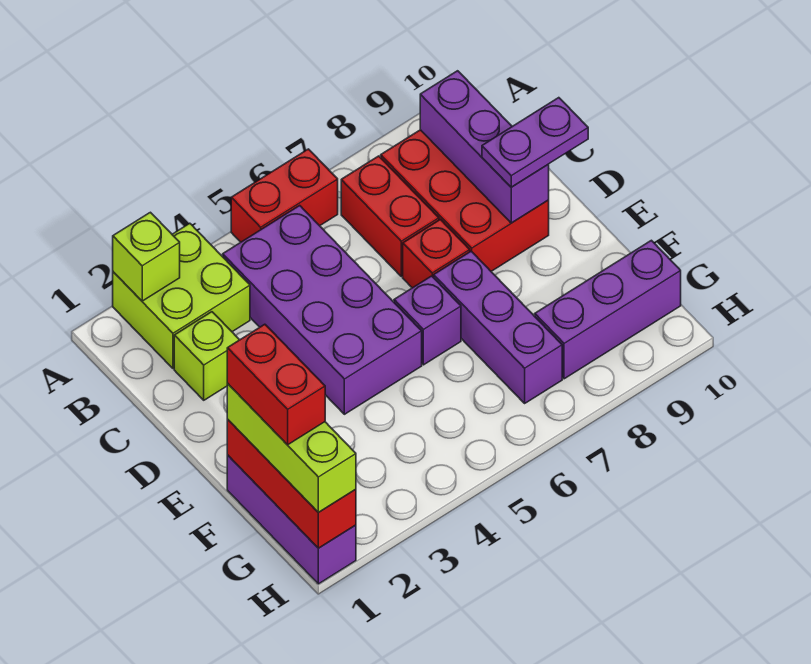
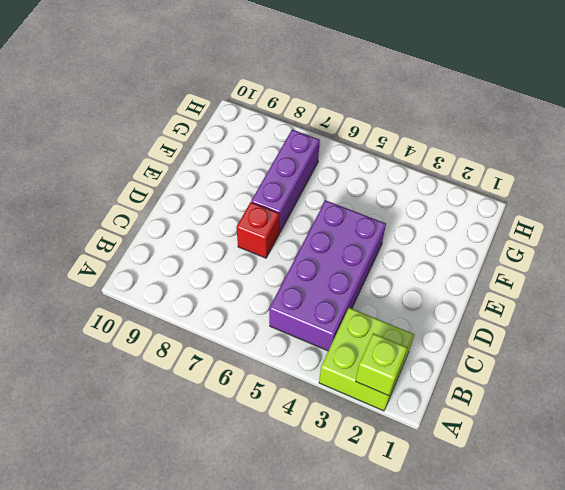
none -> red 1x2 brick [231,149,338,242]
none -> red 1x2 brick [341,156,439,277]
none -> red 2x3 brick [381,130,549,271]

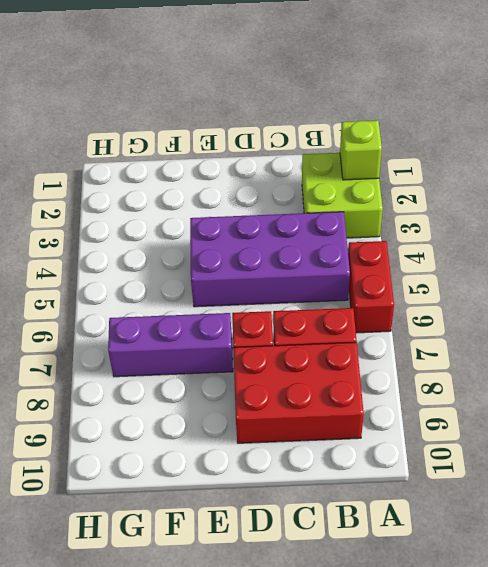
none -> lime 1x1 brick [174,312,239,400]
none -> purple 1x1 brick [394,276,461,365]
none -> purple 1x3 brick [227,455,356,584]

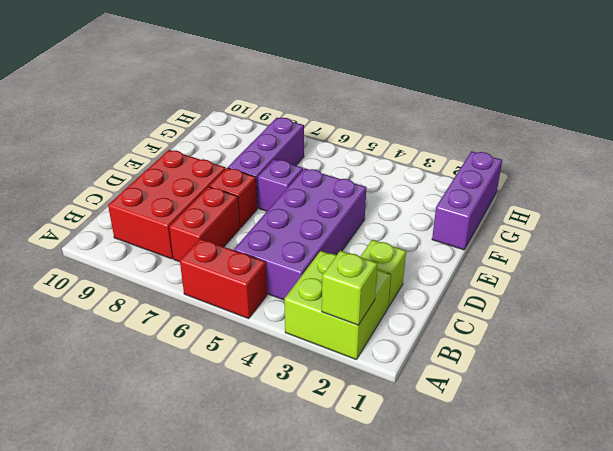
none -> purple 1x3 brick [535,240,681,379]
none -> purple 1x3 brick [420,71,549,223]
none -> red 1x3 brick [227,420,356,548]

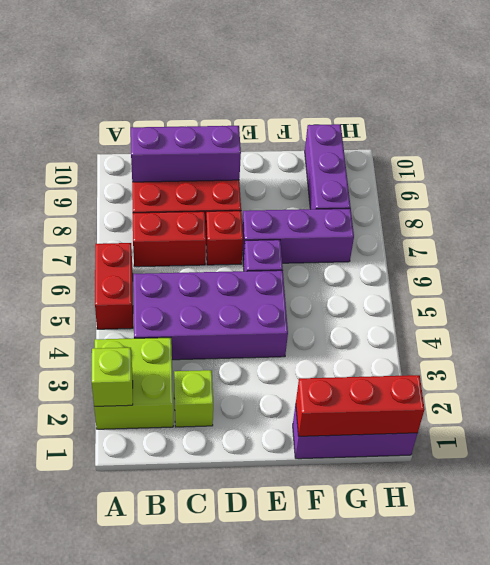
none -> purple 1x2 plate [482,98,588,187]
none -> lime 1x3 brick [227,384,356,513]
none -> red 1x2 brick [227,324,325,445]

